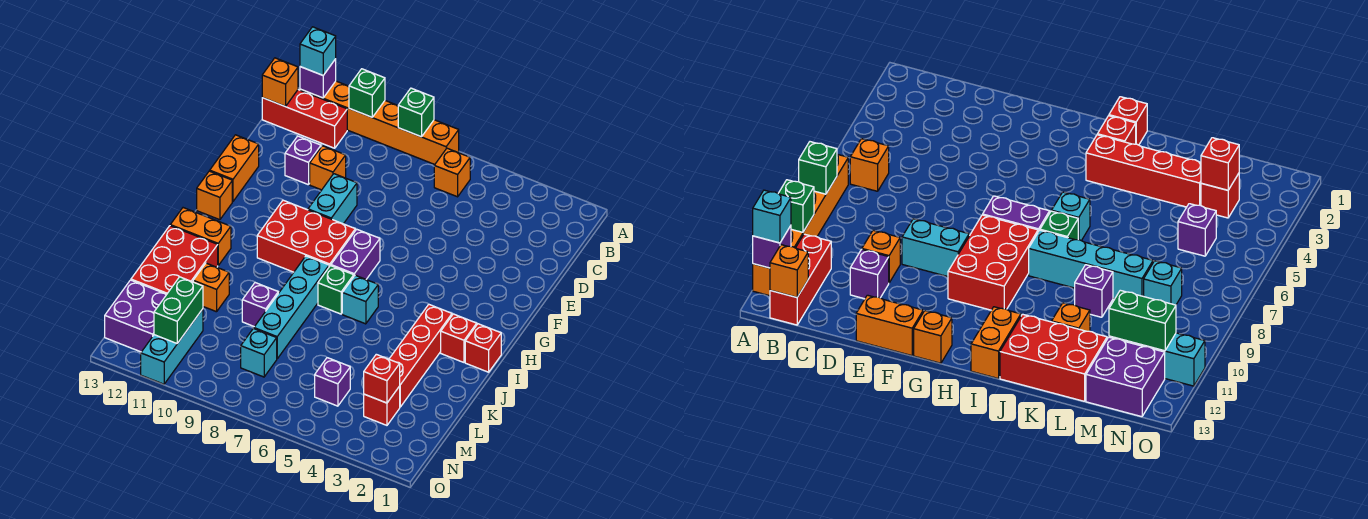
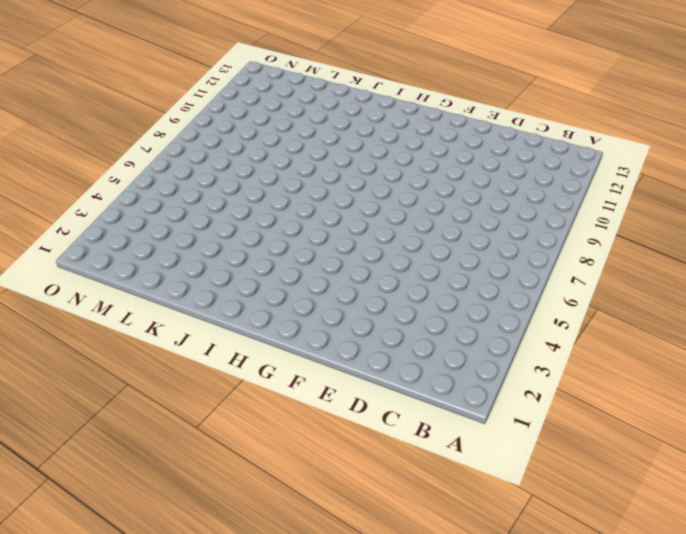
none -> orange 1x6 brick [300,81,459,164]
none -> orange 1x1 brick [434,148,470,197]
none -> red 1x3 brick [262,90,347,148]
none -> orange 1x1 brick [310,146,346,190]

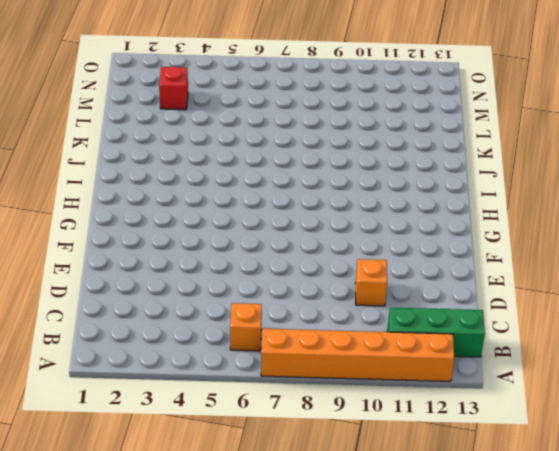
green 1x3 brick [387,308,485,357] -> red 1x3 brick [262,90,347,148]
none -> purple 1x1 brick [285,136,321,185]
none -> cyan 1x2 brick [308,174,357,224]
none -> orange 1x2 brick [210,135,259,201]
none -> purple 1x2 brick [331,229,380,279]

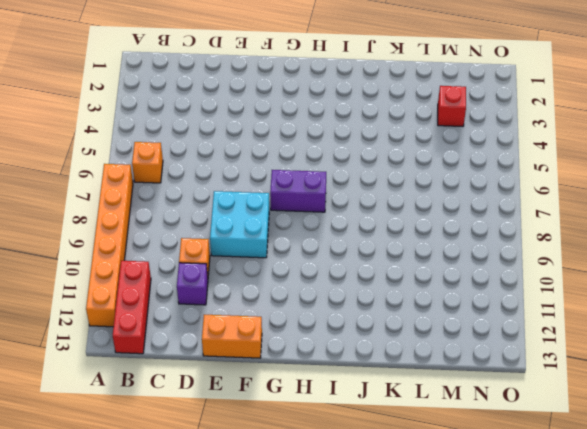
cyan 2x2 brick [210,191,269,258] -> cyan 1x2 brick [308,174,357,224]
none -> red 2x3 brick [257,200,355,272]
none -> orange 1x1 brick [197,171,232,220]
none -> red 1x1 brick [465,324,501,372]
none -> red 1x1 brick [441,314,477,362]

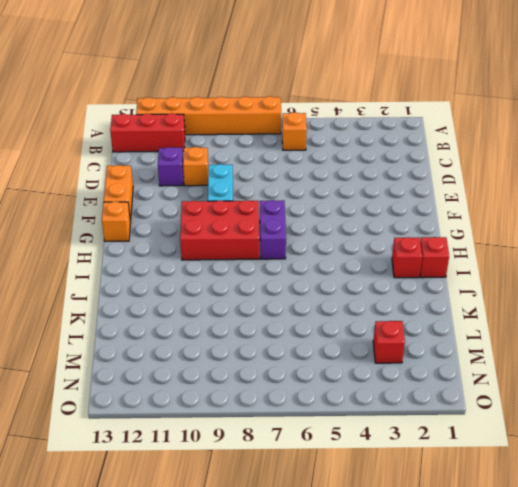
none -> red 1x4 brick [389,304,452,407]
none -> cyan 1x1 brick [342,275,378,324]
none -> green 1x1 brick [318,266,354,314]
none -> cyan 1x4 brick [254,256,329,359]

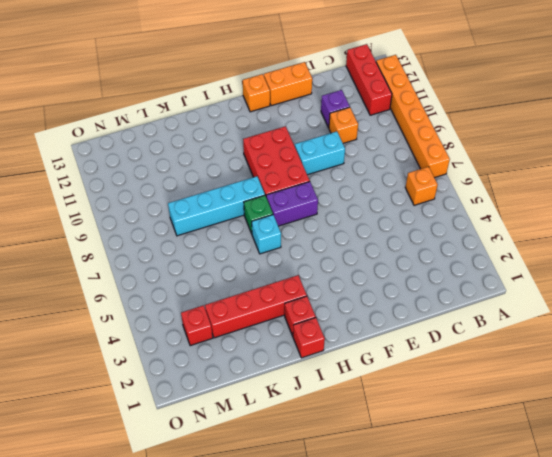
none -> orange 1x2 brick [170,208,231,265]
none -> red 2x3 brick [131,226,218,294]
none -> purple 1x1 brick [242,283,278,327]
none -> orange 1x1 brick [193,263,229,312]

